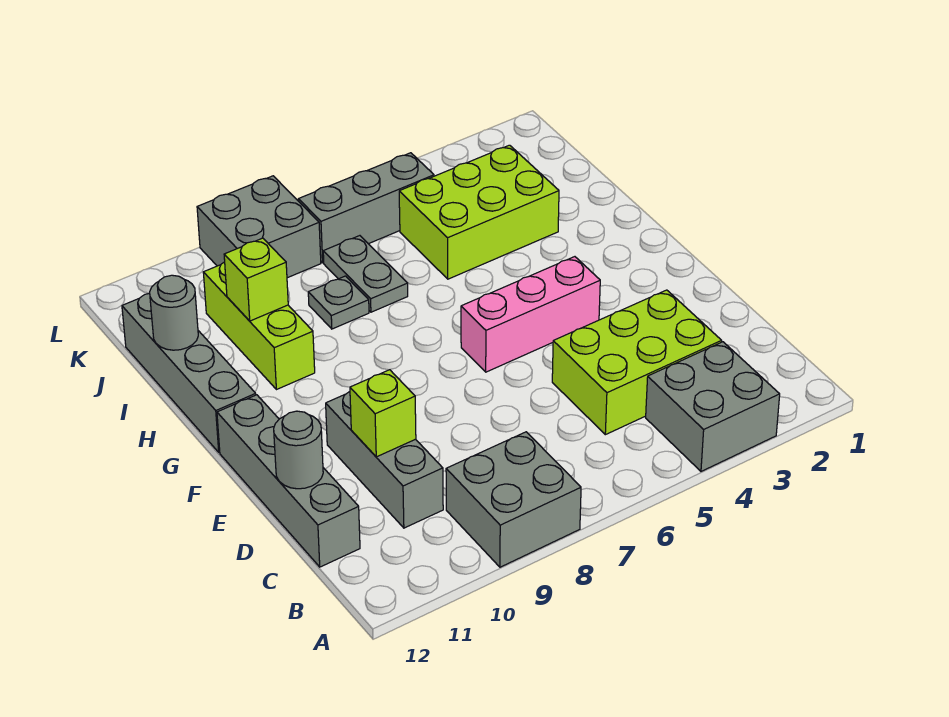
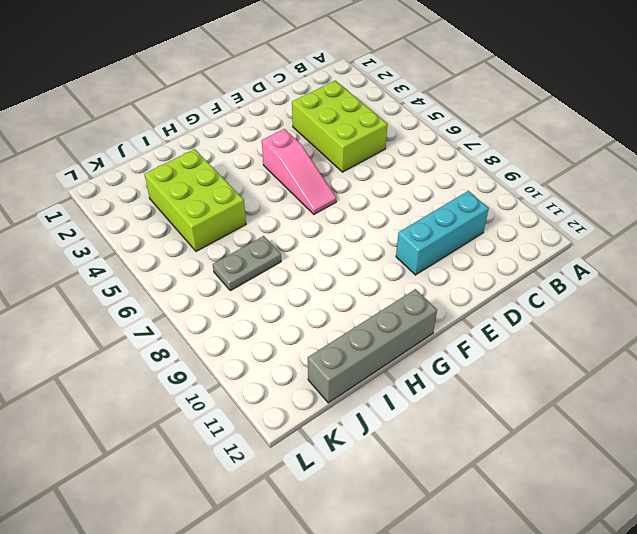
cyan 1x3 brick [396,191,489,275] -> grey 1x3 brick [326,392,443,528]
pink 1x3 slope [262,129,336,214] -> pink 1x3 brick [461,257,600,372]
none -> grey 2x2 brick [646,342,780,471]
none -> grey 2x2 brick [446,432,581,567]
none -> grey 1x4 brick [217,395,360,567]

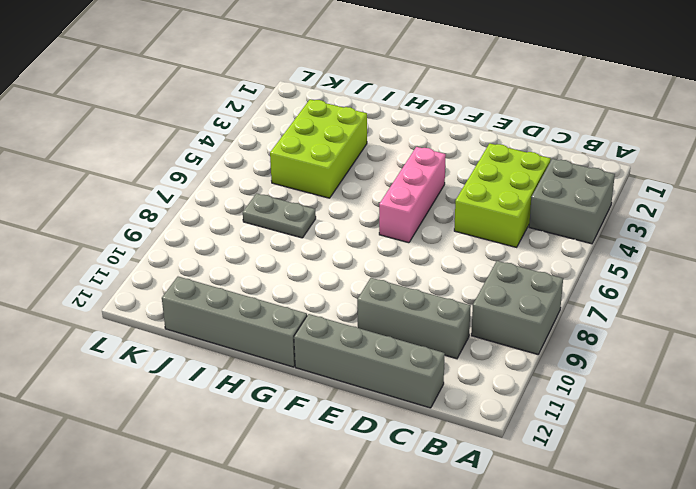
none -> lime 1x3 brick [203,262,315,390]
none -> grey 1x1 plate [308,276,369,329]
none -> grey 1x3 brick [298,153,434,263]

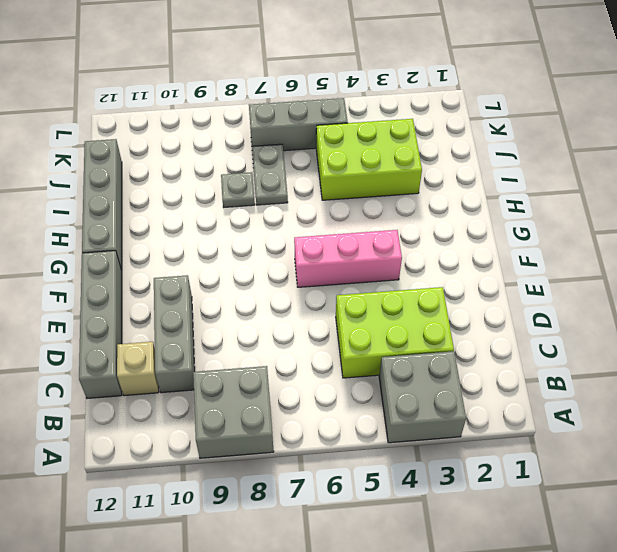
tan 1x1 brick [117,342,159,396] -> none
none -> lime 1x3 brick [203,262,315,390]
none -> grey 2x2 brick [197,176,321,278]
none -> lime 1x1 brick [350,370,416,457]

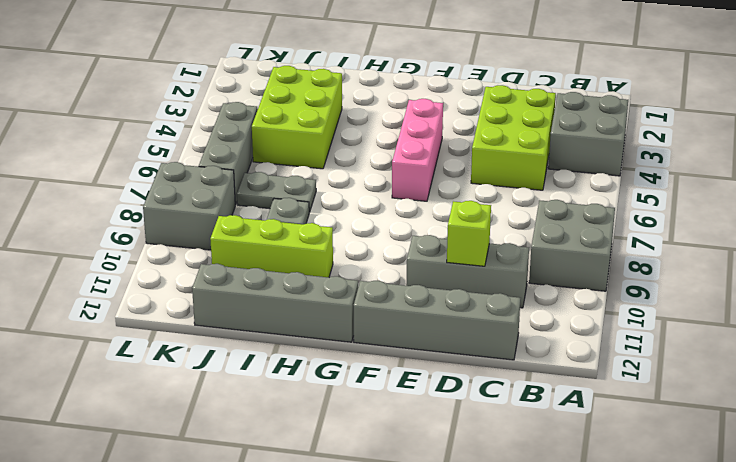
none -> grey 1x1 round brick [274,411,323,489]
none -> lime 1x1 brick [224,238,288,321]
none -> grey 1x1 round brick [150,275,198,350]

